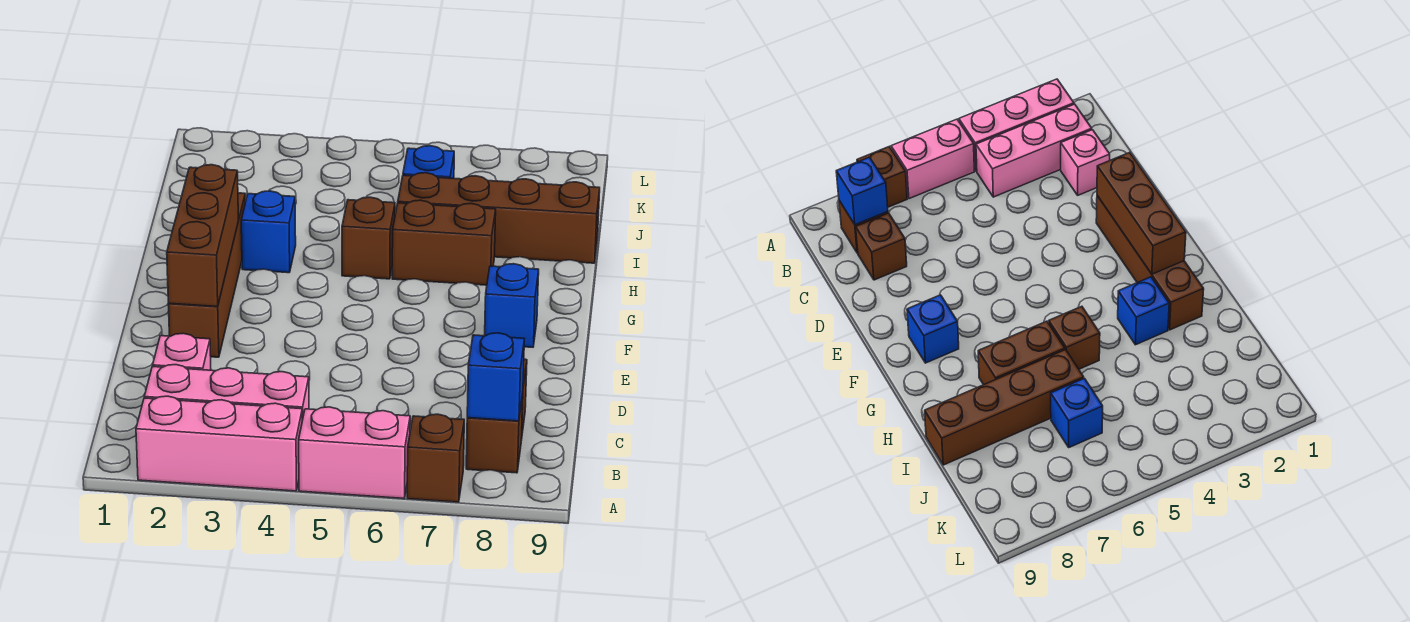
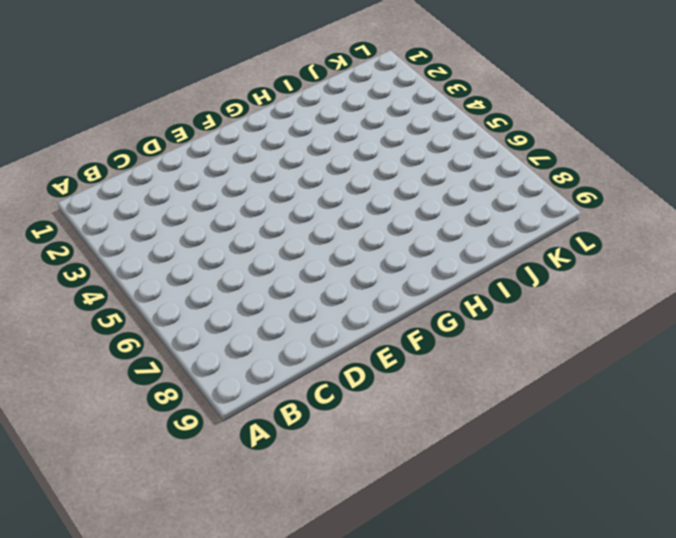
none -> pink 1x3 brick [136,396,302,491]
none -> pink 1x2 brick [299,407,410,498]
none -> brown 1x1 brick [407,414,464,502]

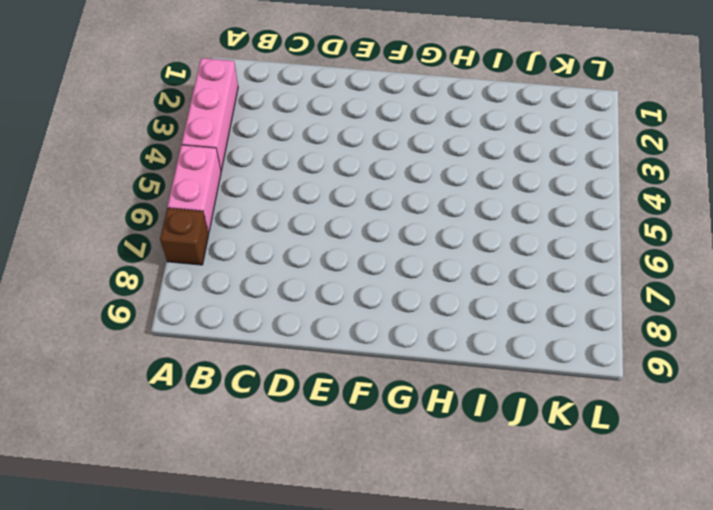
none -> pink 1x3 brick [144,365,309,420]
none -> brown 1x1 brick [466,394,523,473]
none -> pink 1x1 brick [153,333,211,370]

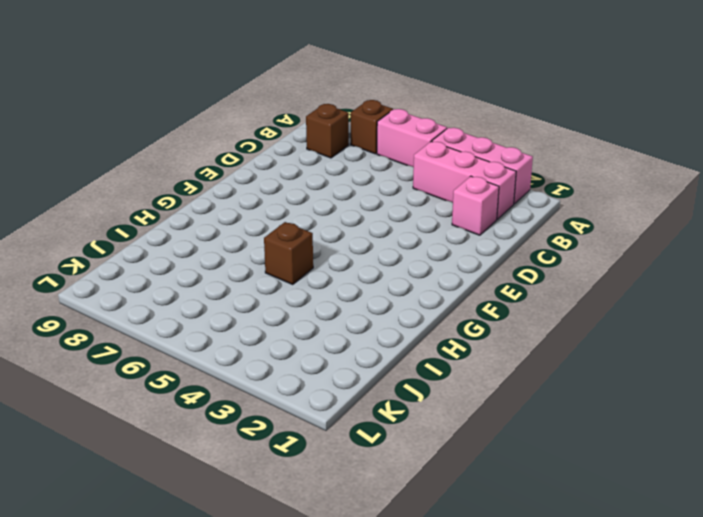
none -> brown 1x1 brick [856,213,907,280]
none -> brown 1x4 brick [168,193,245,357]
none -> blue 1x1 brick [485,264,539,347]

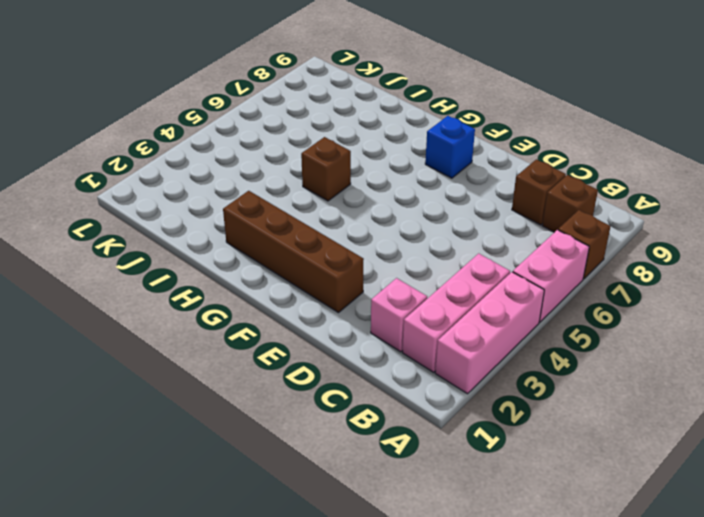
none -> blue 1x1 brick [241,191,296,273]
none -> brown 1x2 brick [392,200,496,285]
none -> brown 1x4 brick [398,173,600,263]

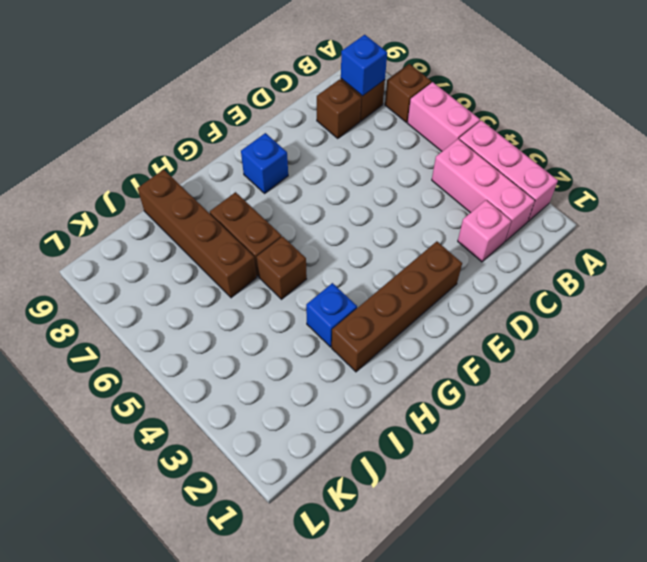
none -> blue 1x1 brick [403,146,454,178]
none -> brown 1x3 brick [167,165,238,307]

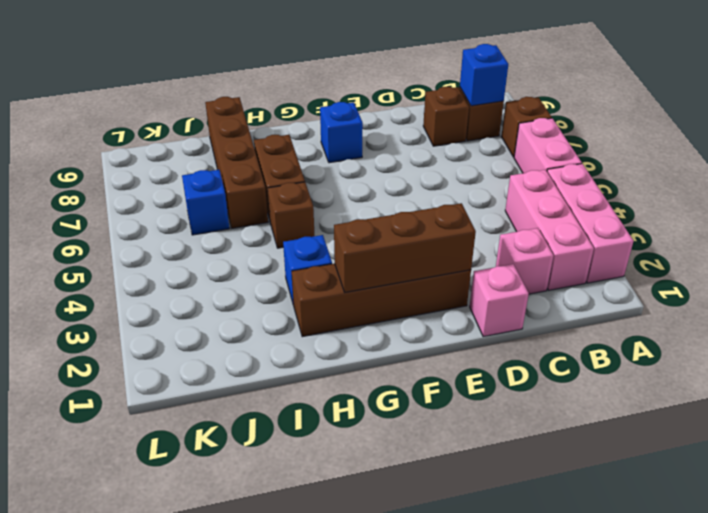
pink 1x1 brick [470,264,529,337] -> none

